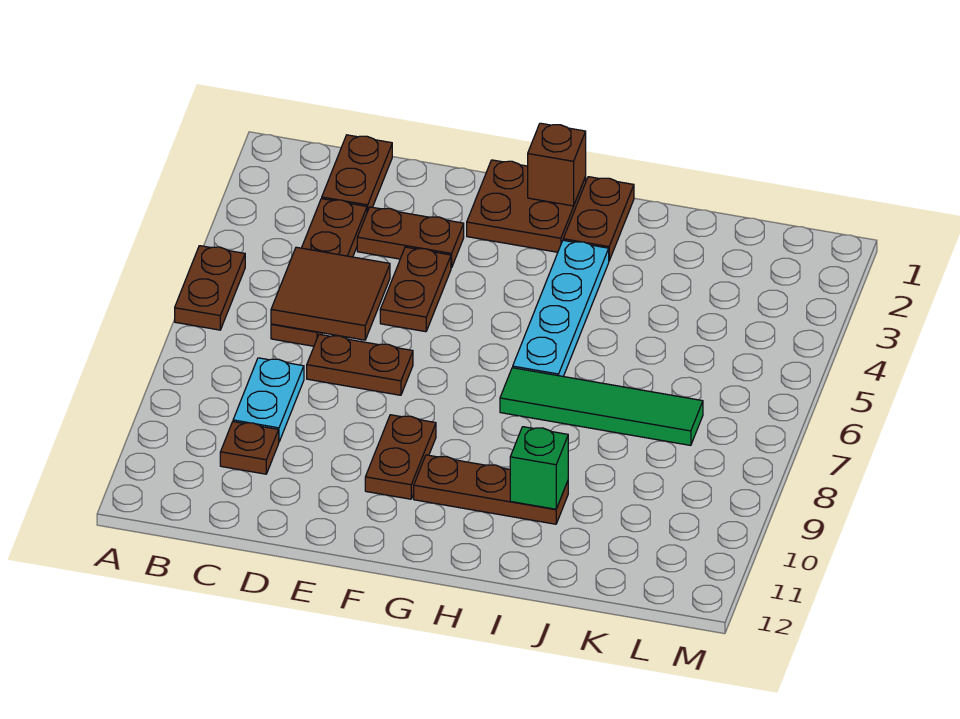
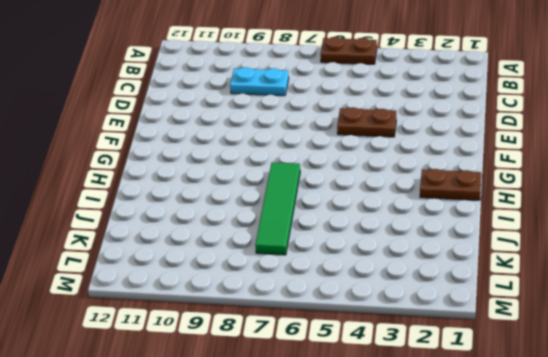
none -> brown 1x2 plate [322,135,392,212]
none -> brown 1x4 plate [271,199,367,346]
none -> brown 1x1 plate [220,422,279,474]

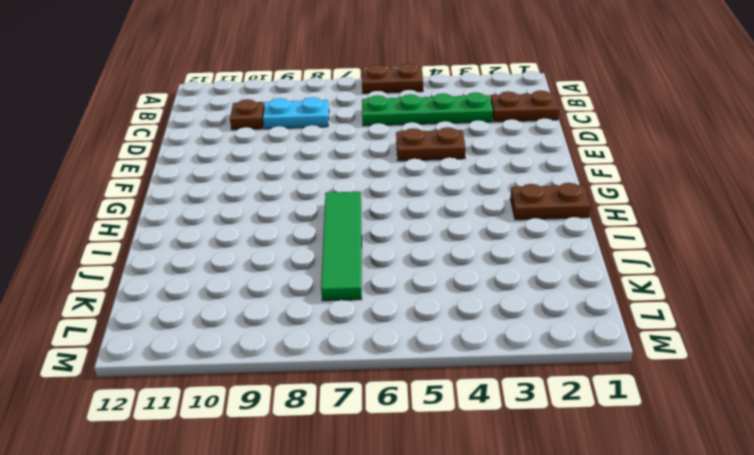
green 1x4 plate [362,92,493,126] -> brown 1x4 plate [271,199,367,346]
none -> brown 1x2 plate [357,207,464,268]
none -> brown 1x2 plate [307,334,413,395]
none -> brown 2x2 plate [467,160,586,252]

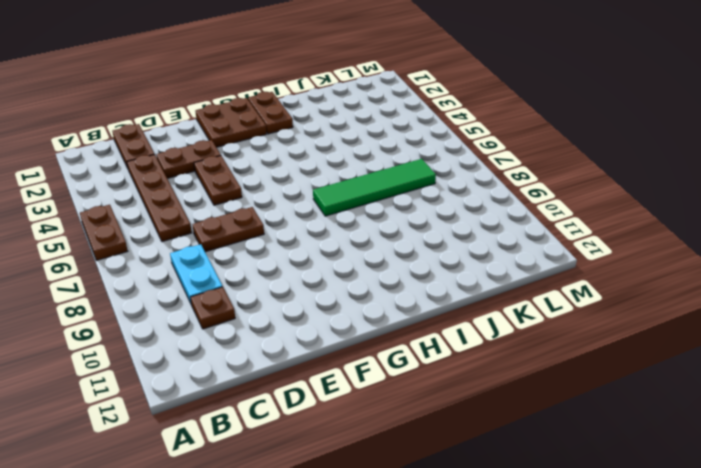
none -> brown 1x2 plate [365,415,436,499]
none -> brown 1x3 plate [414,455,568,524]
none -> cyan 1x4 plate [513,240,609,376]

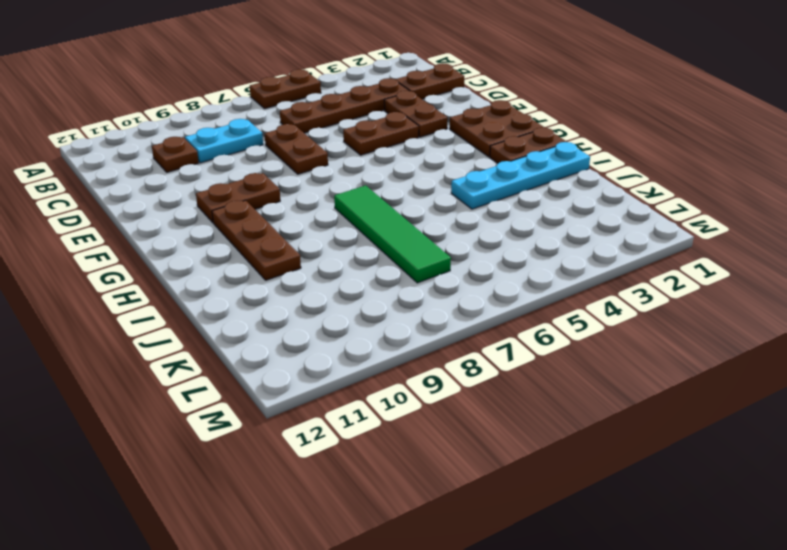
cyan 1x4 plate [451,142,590,209] -> cyan 1x4 plate moved to [513,240,609,376]
none -> brown 2x2 tile [271,247,390,340]
none -> brown 1x1 brick [528,123,586,206]
none -> green 1x1 brick [510,427,568,509]

